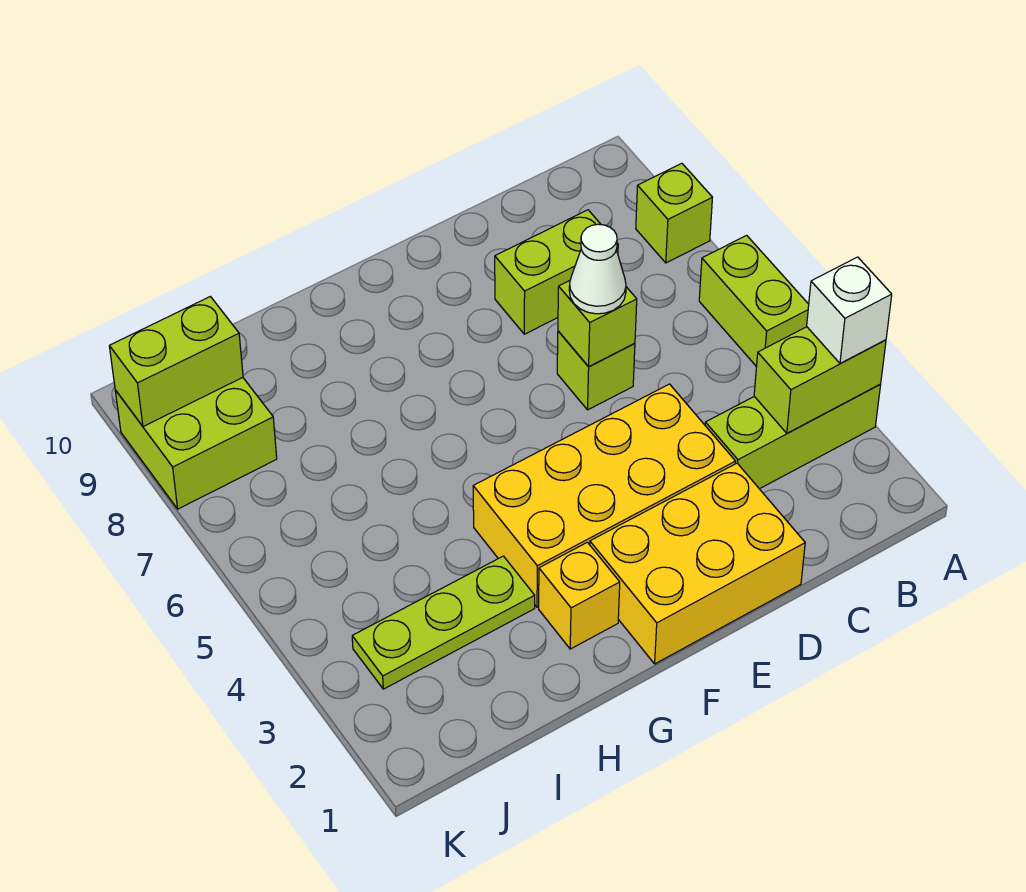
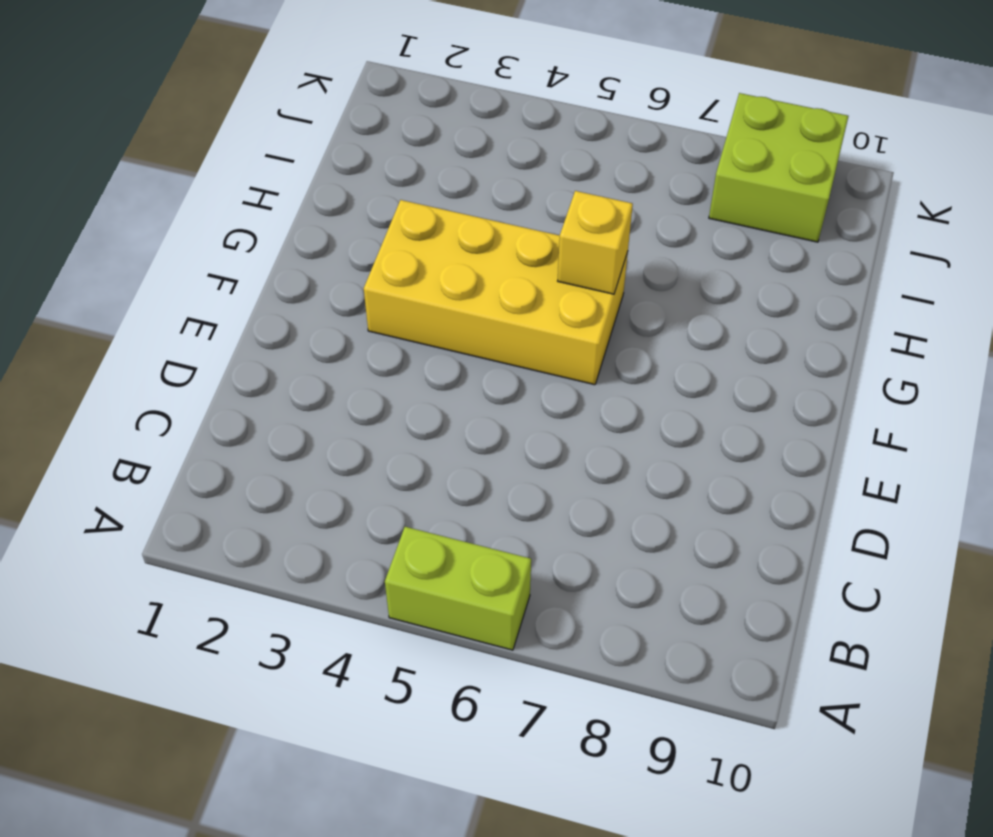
yellow 2x4 brick [364,200,628,385] -> yellow 2x4 brick turned to [473,384,736,607]
yellow 1x1 brick [558,191,633,294] -> yellow 1x1 brick moved to [539,542,620,649]
none -> lime 1x3 brick [705,385,881,489]
none -> lime 1x1 brick [636,163,712,263]
none -> lime 1x2 brick [495,210,618,334]

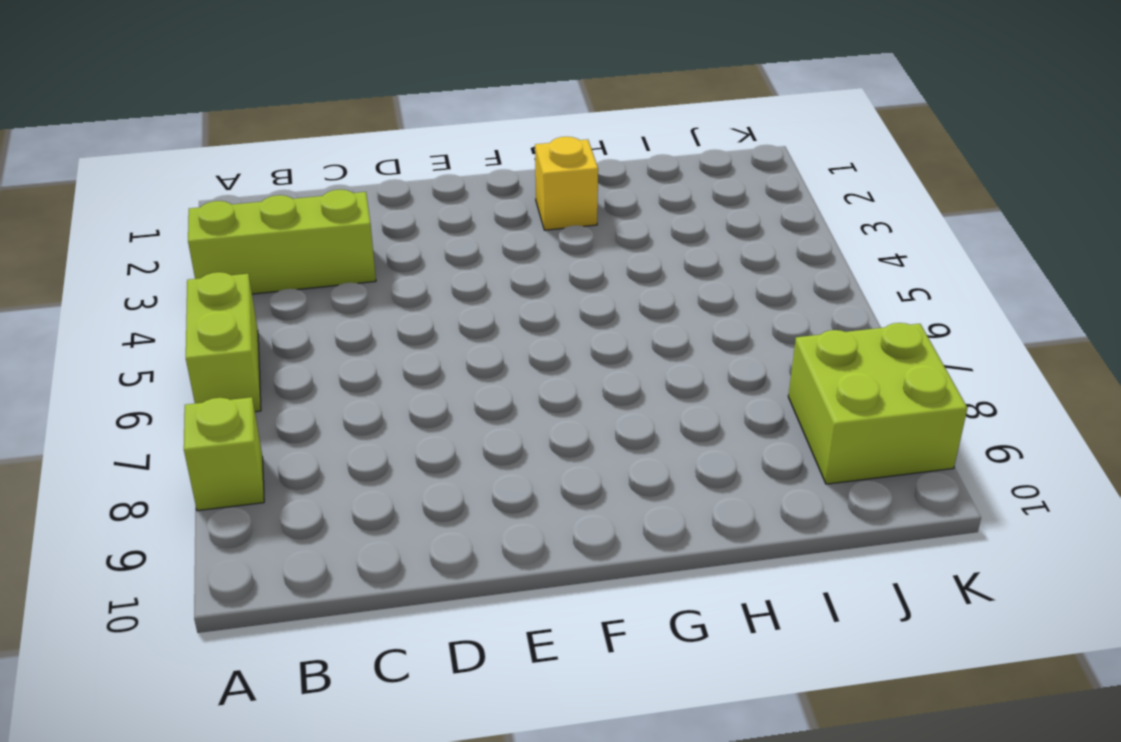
none -> lime 1x2 brick [495,210,618,334]
none -> yellow 2x3 brick [590,463,805,664]
none -> yellow 2x4 brick [473,384,736,607]

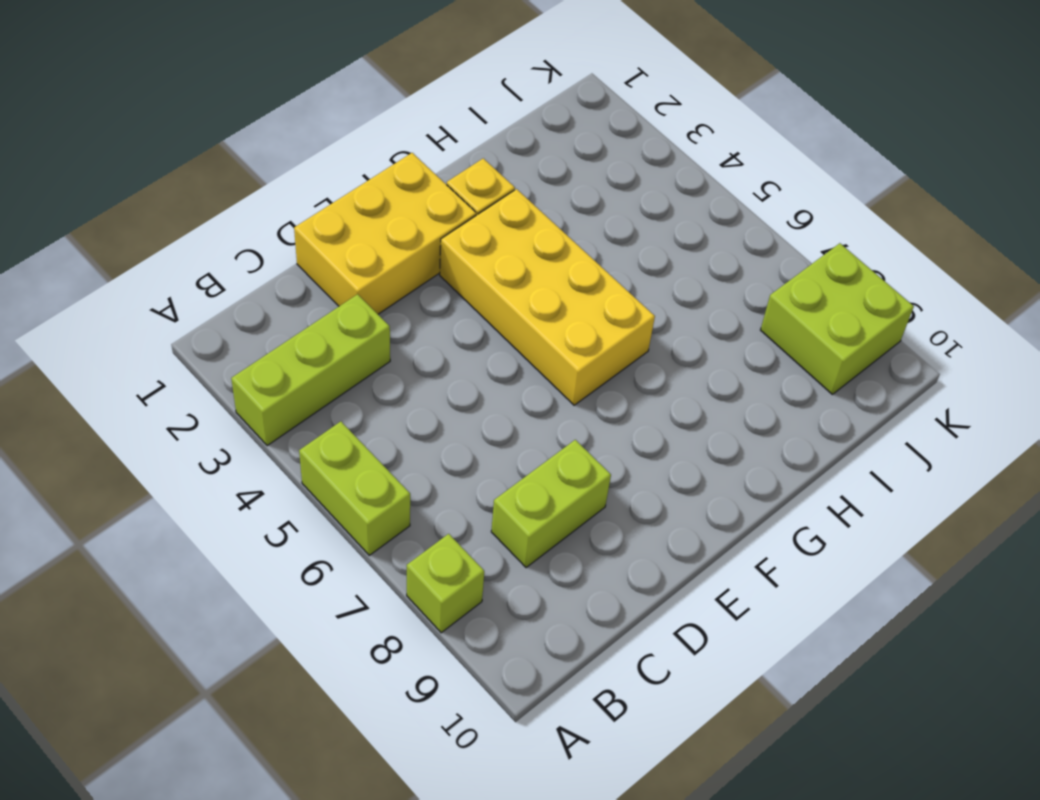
yellow 2x4 brick [440,189,655,405] -> yellow 2x4 brick turned to [473,384,736,607]
none -> lime 1x1 brick [557,331,635,410]
none -> lime 1x3 plate [352,556,535,689]
none -> lime 1x2 brick [754,327,886,433]

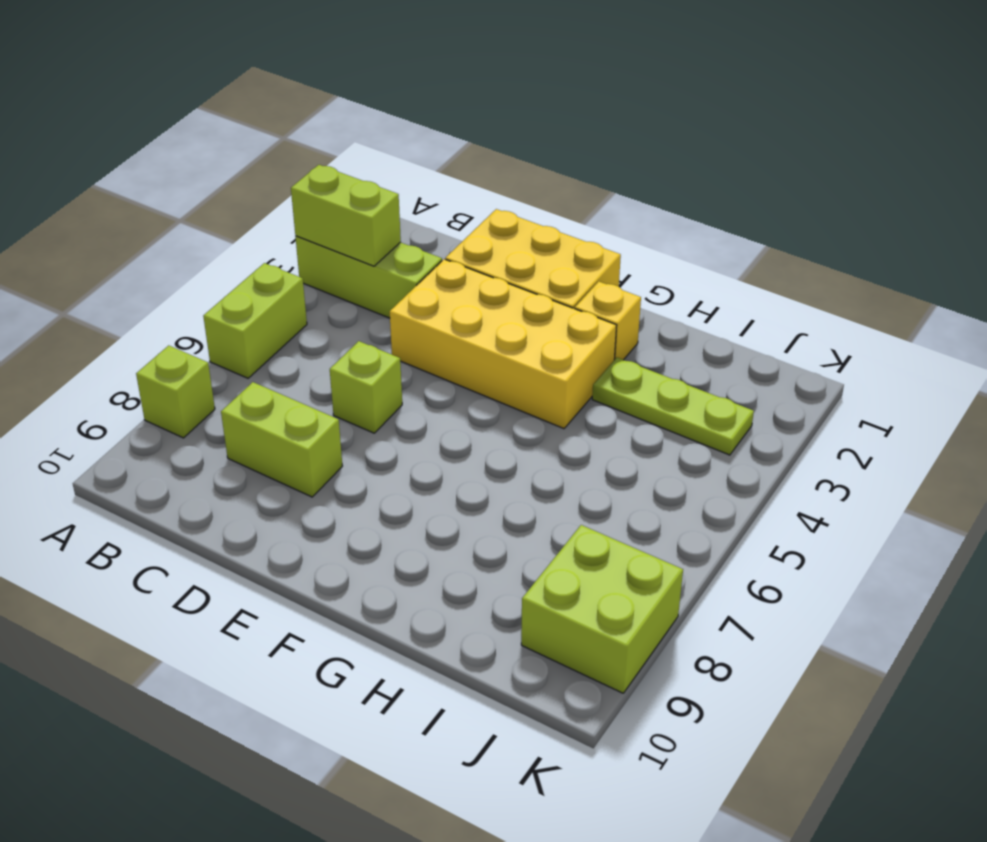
none -> lime 1x1 brick [558,281,637,367]
none -> lime 1x2 brick [109,297,243,427]
none -> white 1x1 brick [807,257,892,363]

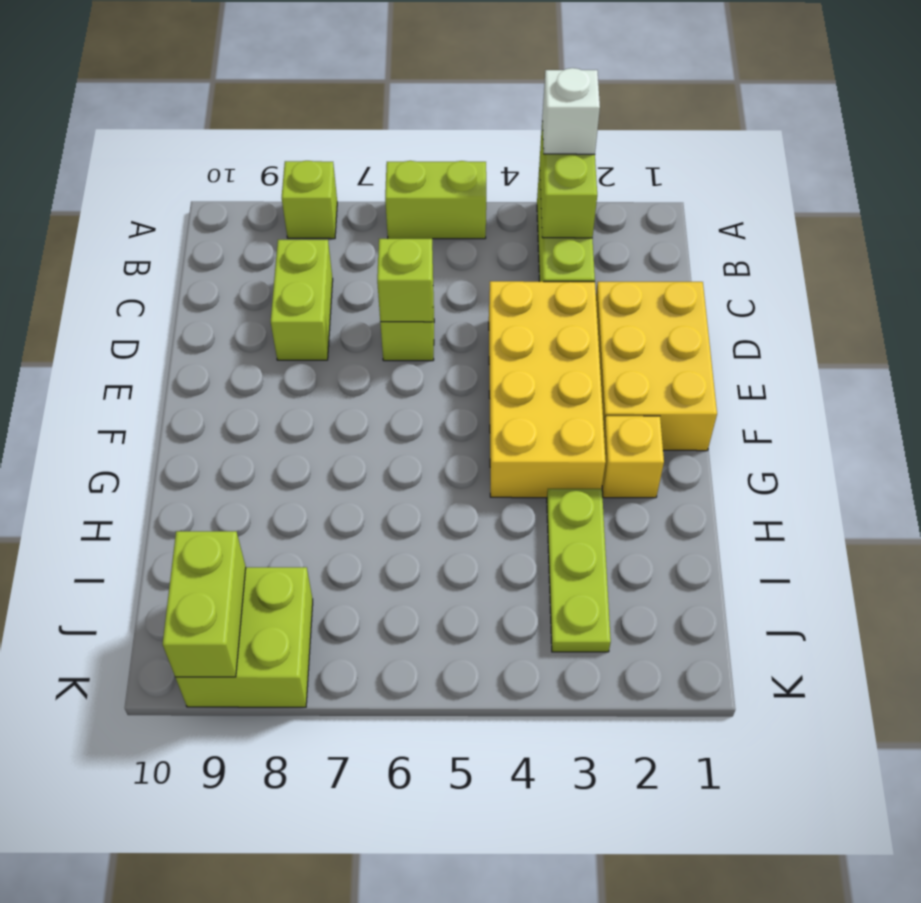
none -> white 1x1 cone [569,224,626,314]

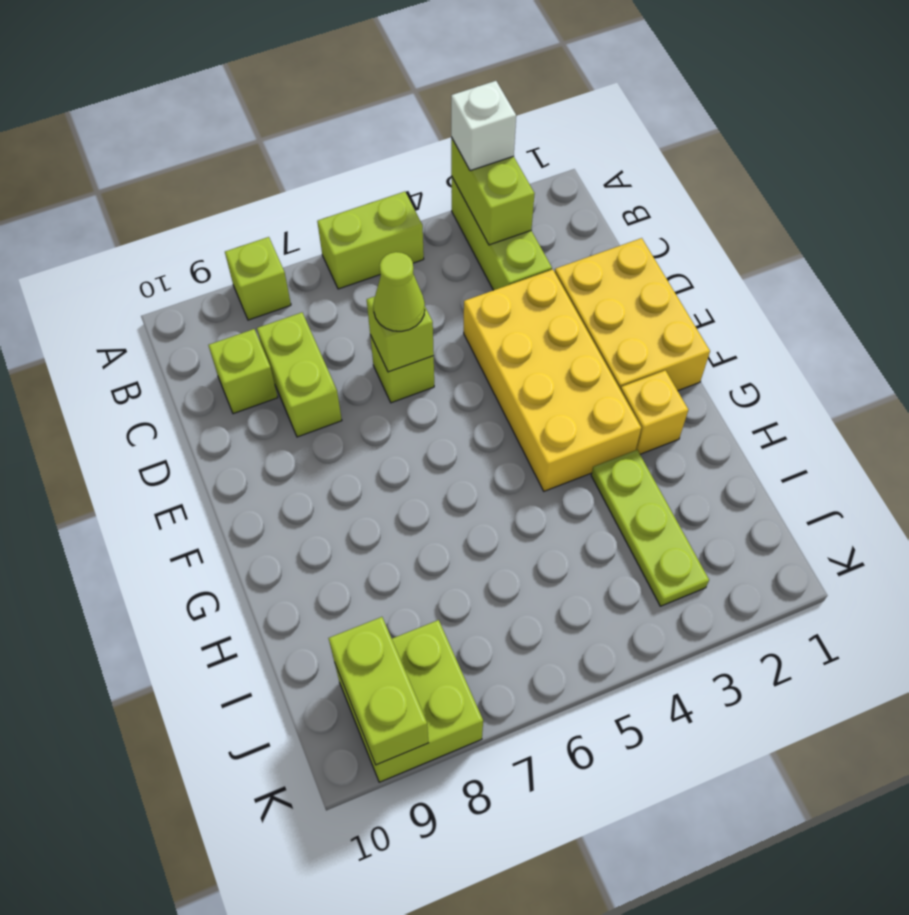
lime 1x1 brick [208,329,278,414] -> none
lime 1x1 cone [373,252,425,331] -> white 1x1 cone [569,224,626,314]

